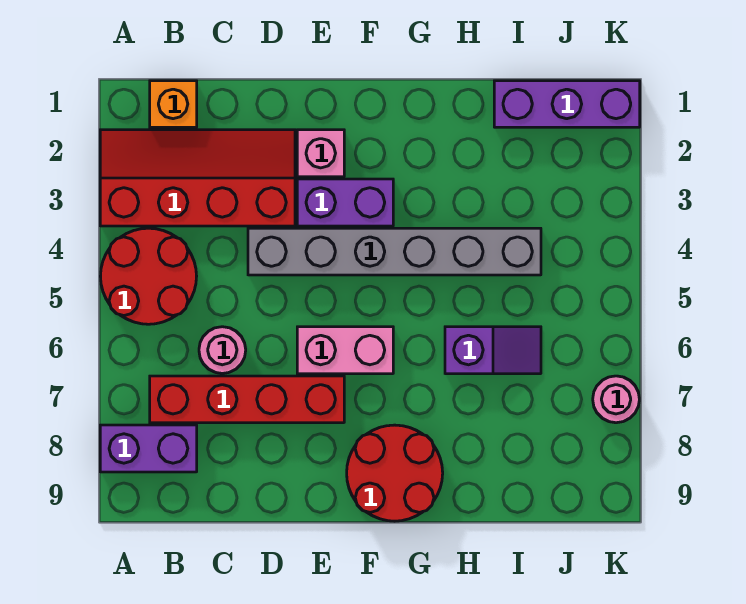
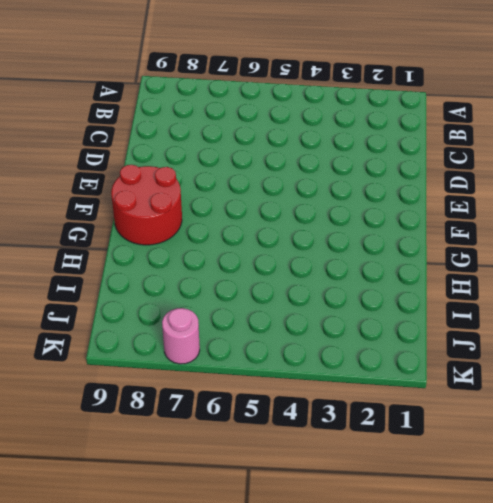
none -> red 2x4 slope [100,130,295,226]
none -> red 2x2 round brick [100,228,197,324]
none -> purple 1x2 brick [100,425,197,472]

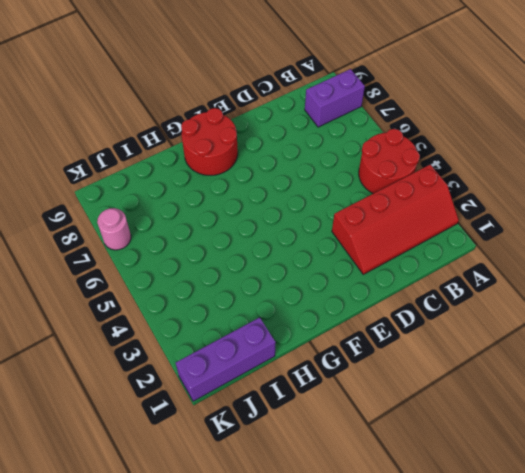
none -> orange 1x1 brick [150,81,197,127]
none -> red 1x4 brick [150,376,344,423]
none -> pink 1x1 round brick [199,327,246,374]

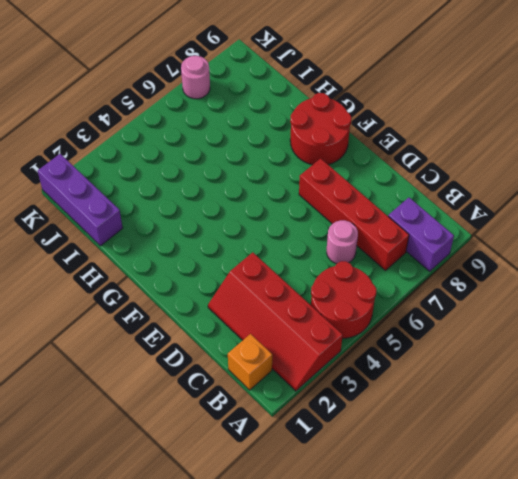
none -> grey 1x6 brick [248,228,541,275]
none -> pink 1x1 brick [297,130,344,177]
none -> purple 1x2 brick [297,179,393,226]

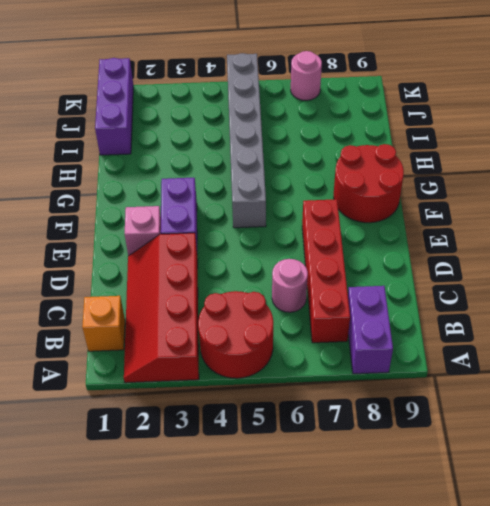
grey 1x6 brick [227,53,266,228] -> grey 1x6 brick moved to [248,228,541,275]
none -> pink 1x2 brick [297,327,393,374]
none -> purple 1x2 slope [445,327,541,374]

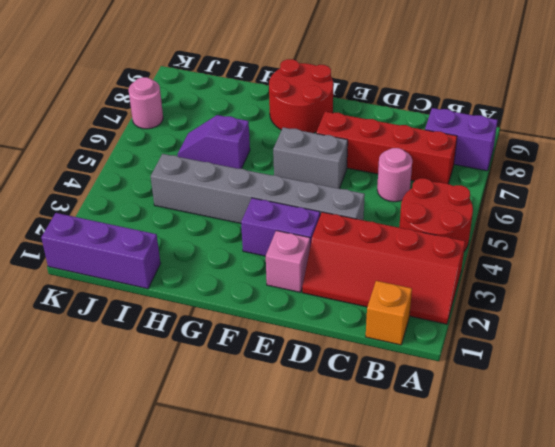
grey 1x2 brick [273,127,348,189] -> pink 1x2 brick [297,327,393,374]

